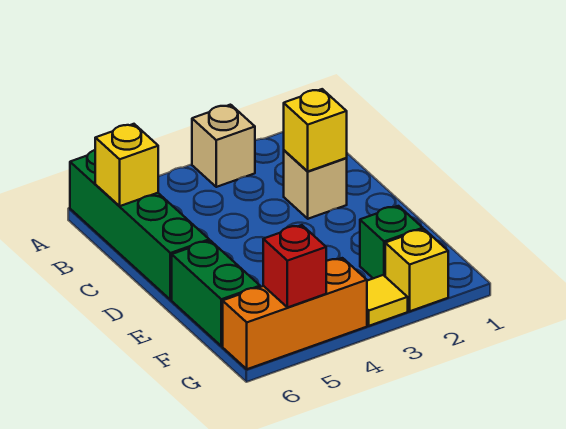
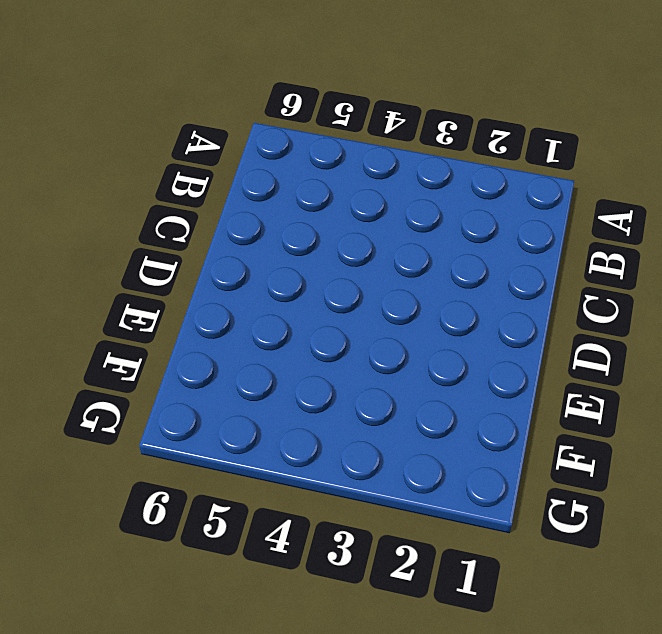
none -> tan 1x1 brick [192,105,255,187]
none -> green 1x4 brick [70,150,209,300]

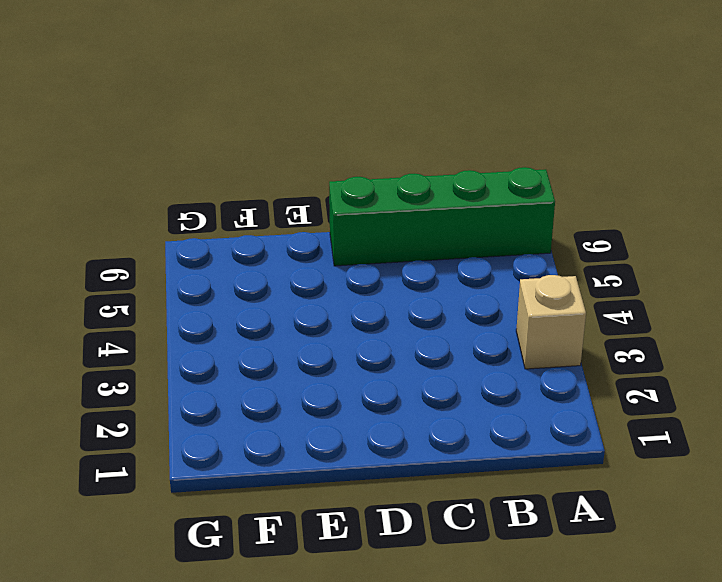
none -> tan 1x1 brick [284,150,347,219]
none -> green 1x2 brick [172,241,260,346]

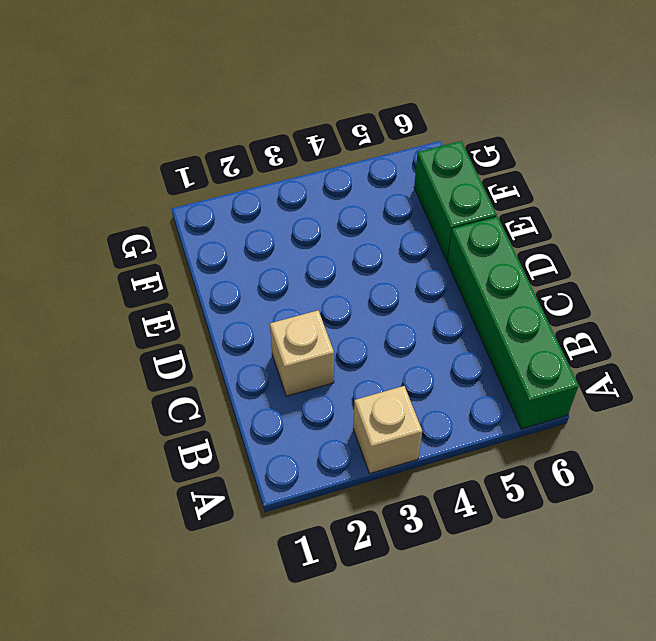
none -> green 1x1 brick [360,206,423,278]
none -> yellow 1x1 brick [385,229,448,311]

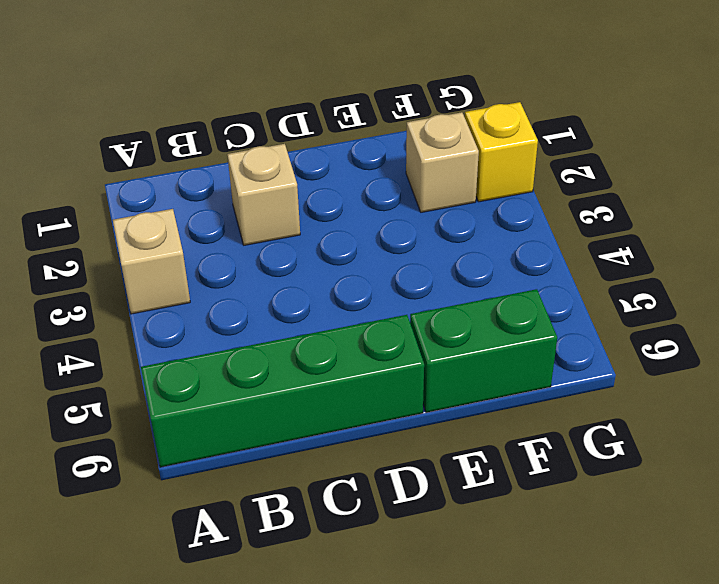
tan 1x1 brick [406,112,479,212] -> green 1x1 brick [360,206,423,278]
none -> yellow 1x1 tile [367,275,408,326]
none -> orange 1x3 brick [223,258,367,369]

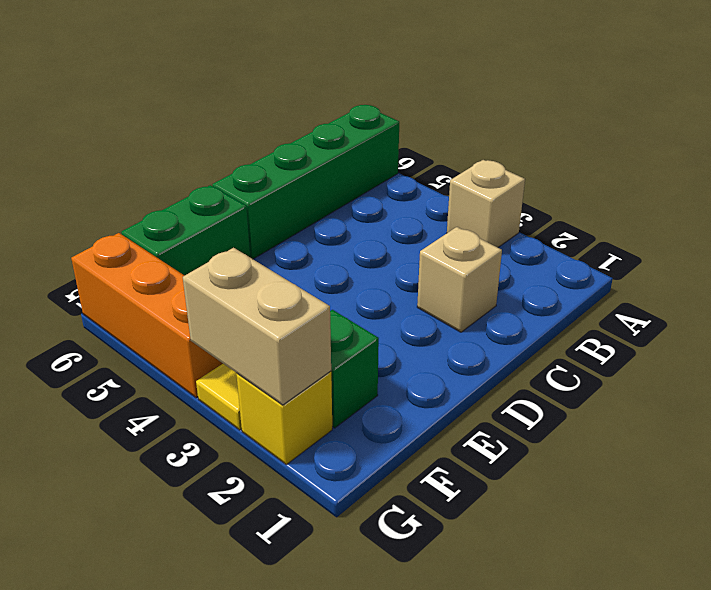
tan 1x2 brick [183,248,331,405] -> none
none -> yellow 1x1 brick [95,124,158,206]
none -> yellow 1x1 brick [284,89,347,171]

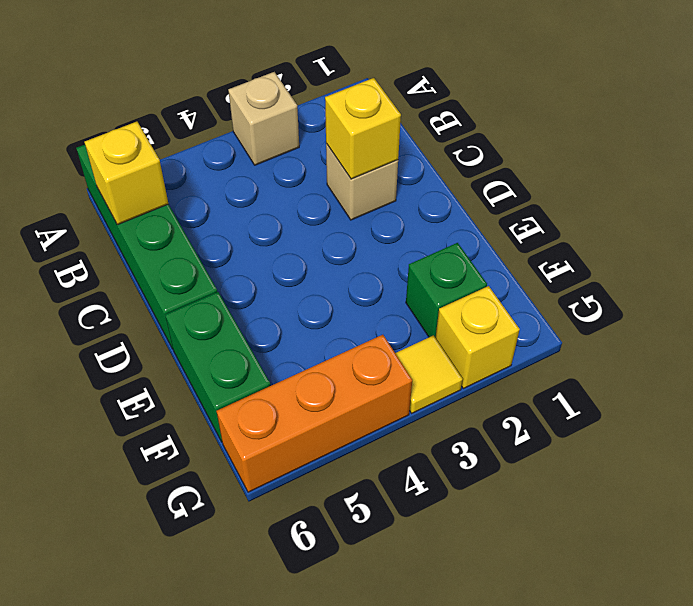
none -> red 1x1 brick [263,225,326,307]

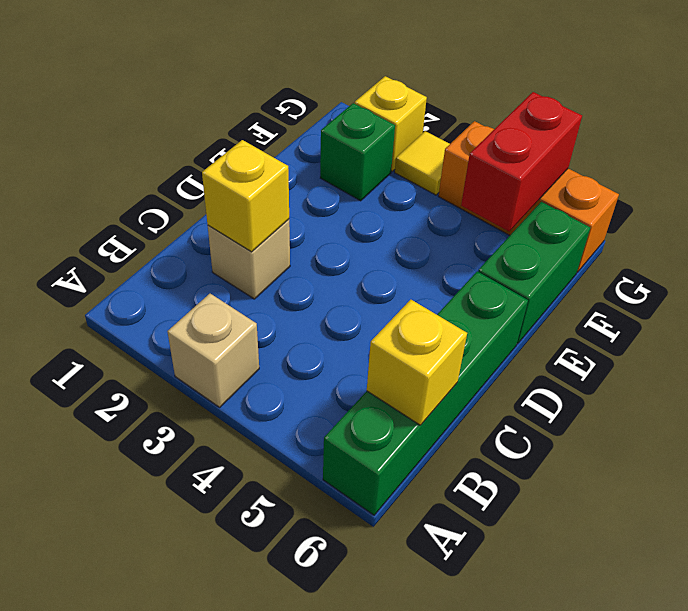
red 1x2 brick [461,92,582,231] -> red 1x1 brick [263,225,326,307]

